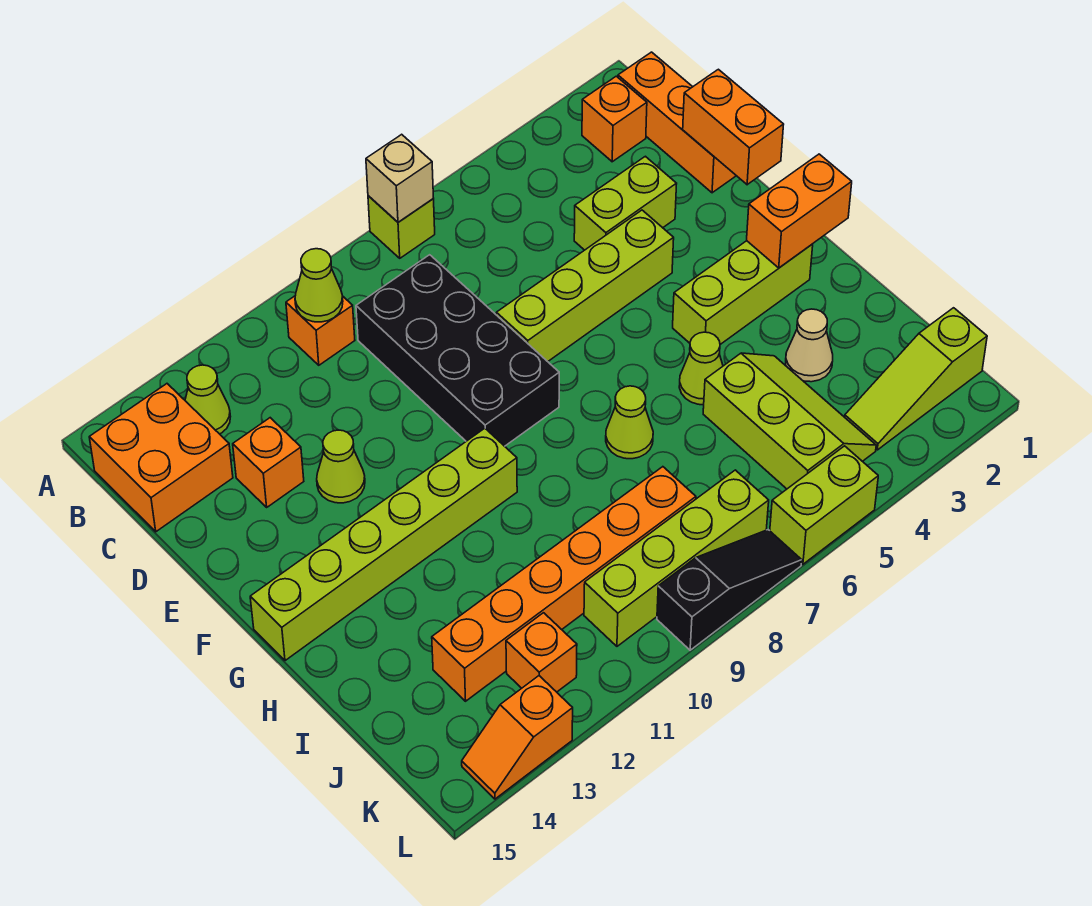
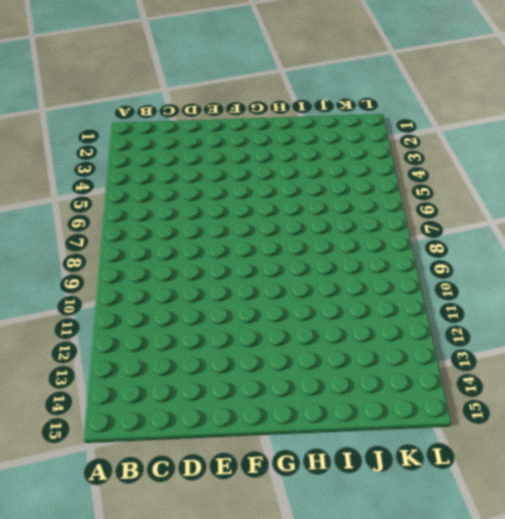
none -> lime 1x1 brick [368,196,435,258]
none -> orange 1x3 brick [618,52,736,193]
none -> orange 1x1 brick [582,76,647,162]

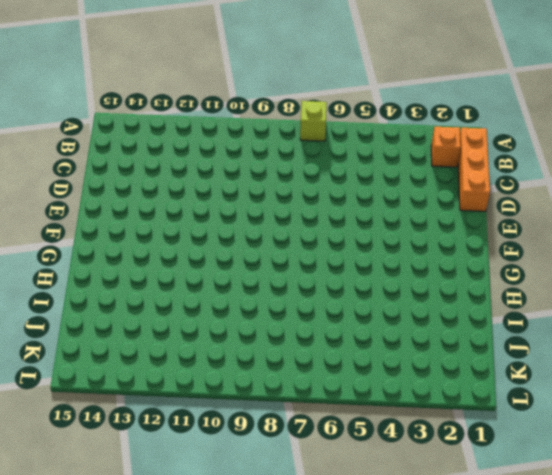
none -> orange 1x1 brick [286,296,355,365]
none -> lime 1x1 cone [185,365,231,434]
none -> orange 2x2 brick [89,384,233,532]

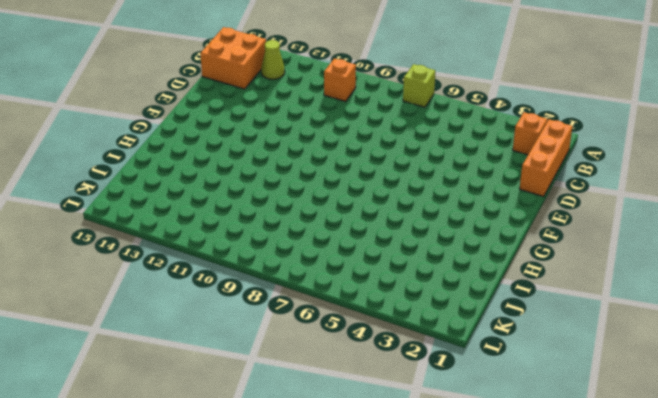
none -> black 2x4 brick [356,255,559,446]
none -> lime 1x2 brick [574,156,677,250]
none -> orange 1x1 brick [233,418,304,507]

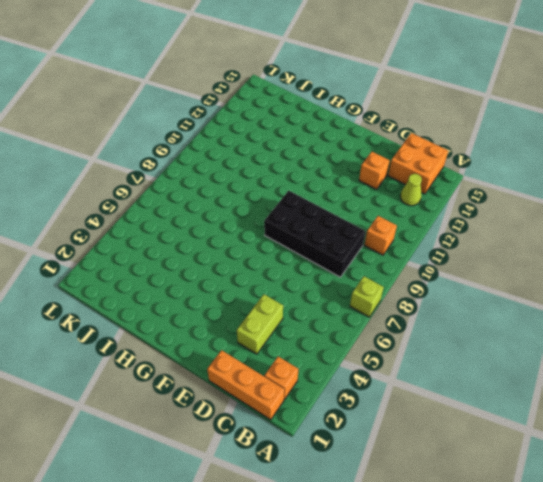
none -> lime 1x4 brick [496,210,674,362]
none -> lime 1x1 cone [317,430,365,503]
none -> lime 1x3 brick [673,241,813,344]

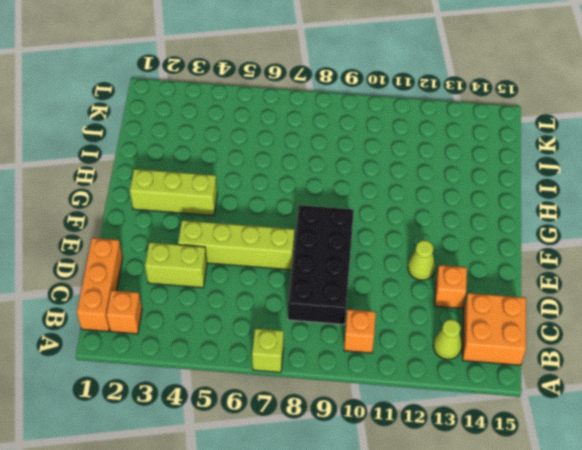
none -> lime 1x6 brick [250,428,517,661]
none -> lime 1x1 cone [679,332,723,405]
none -> lime 1x1 cone [606,386,653,459]

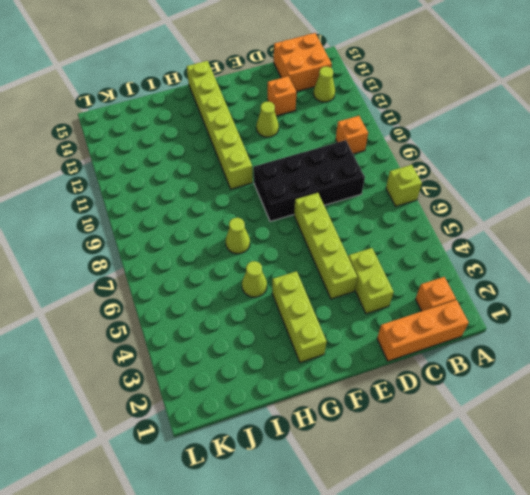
none -> tan 1x1 cone [786,309,833,382]
none -> lime 2x3 slope [703,353,876,489]
none -> orange 1x6 brick [432,467,696,701]

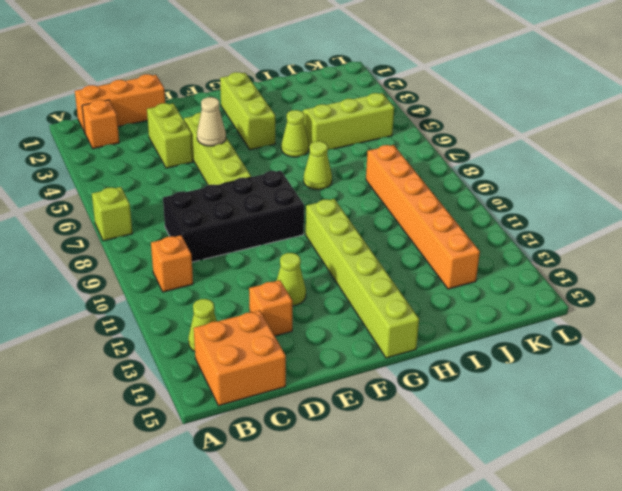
tan 1x1 cone [197,97,226,146] -> tan 1x1 cone moved to [786,309,833,382]
none -> lime 1x3 slope [845,308,987,450]
none -> lime 1x4 brick [584,470,769,646]
none -> orange 1x1 brick [506,613,577,692]

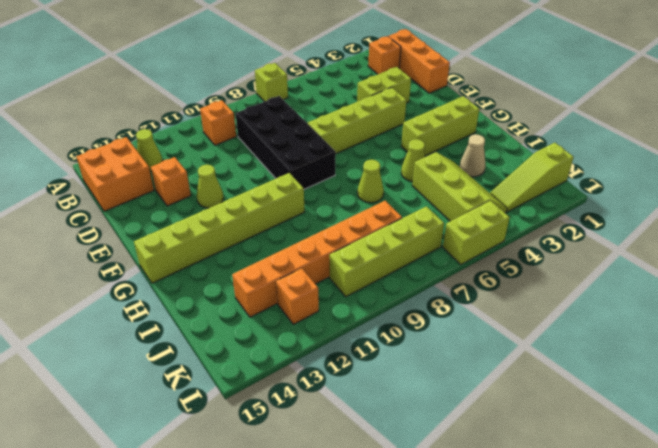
none -> black 1x3 slope [657,530,802,650]
none -> orange 1x2 slope [462,676,573,799]
none -> tan 1x1 brick [366,134,433,222]

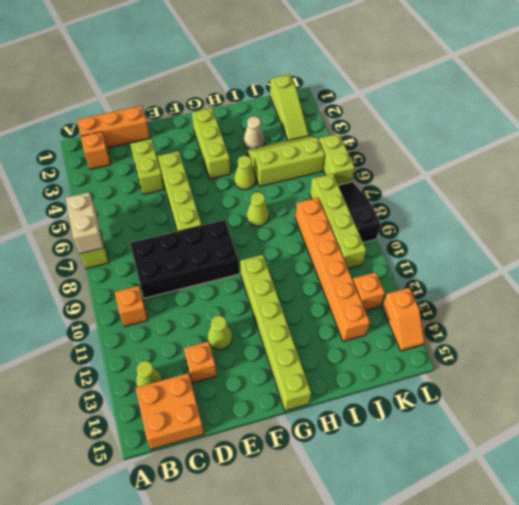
tan 1x2 brick [66,192,104,254] -> tan 1x1 brick [366,134,433,222]
none -> lime 1x1 cone [295,249,343,322]
none -> orange 1x2 brick [683,69,784,185]
none -> orange 1x2 brick [747,154,852,268]

